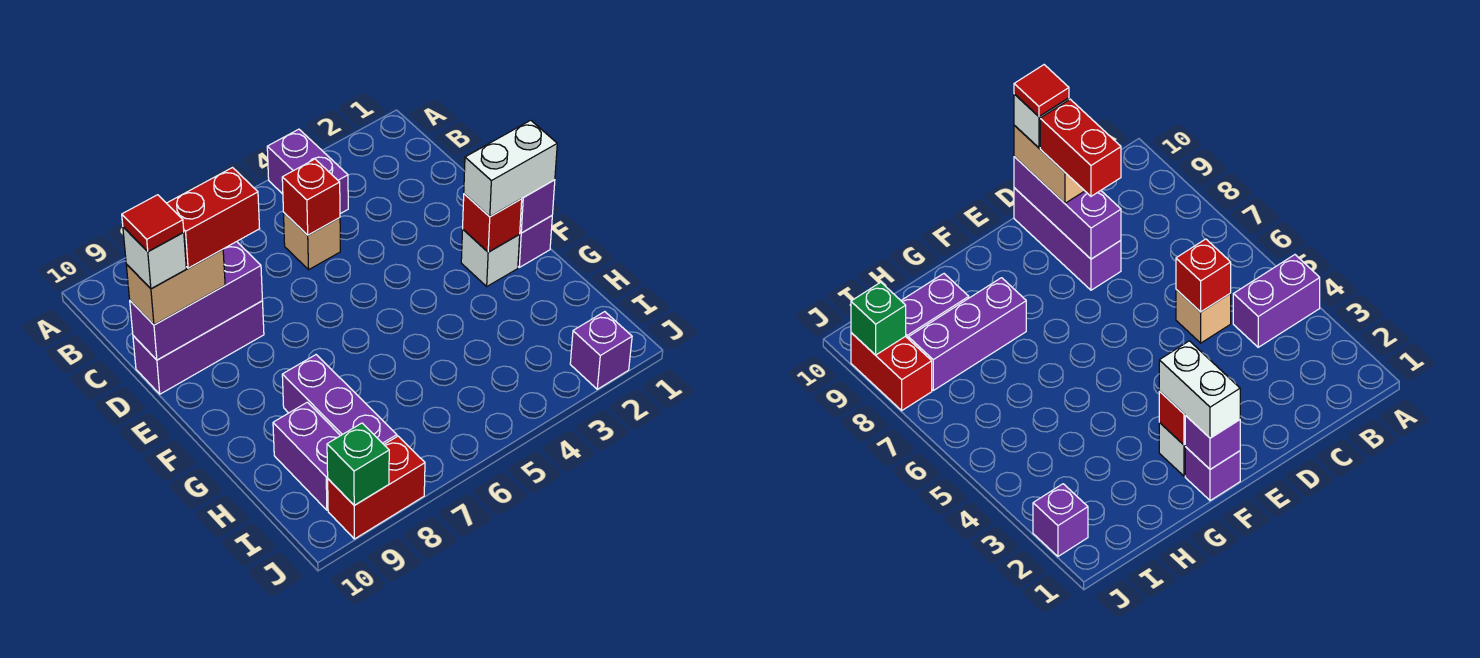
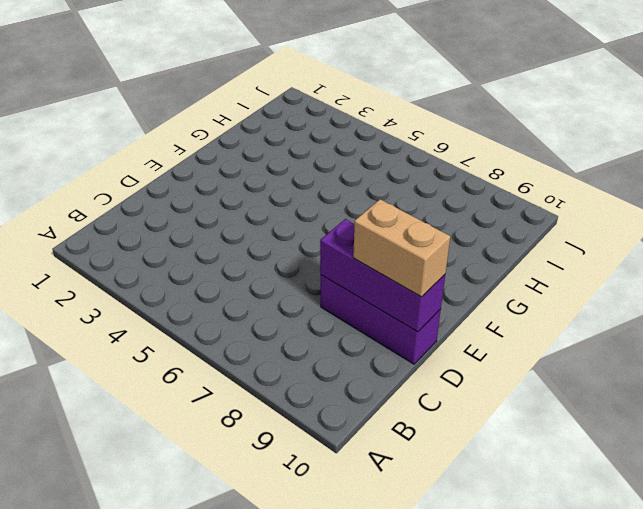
none -> purple 1x2 brick [267,129,348,214]
none -> tan 1x1 brick [284,213,340,270]
none -> purple 1x1 brick [518,216,552,267]

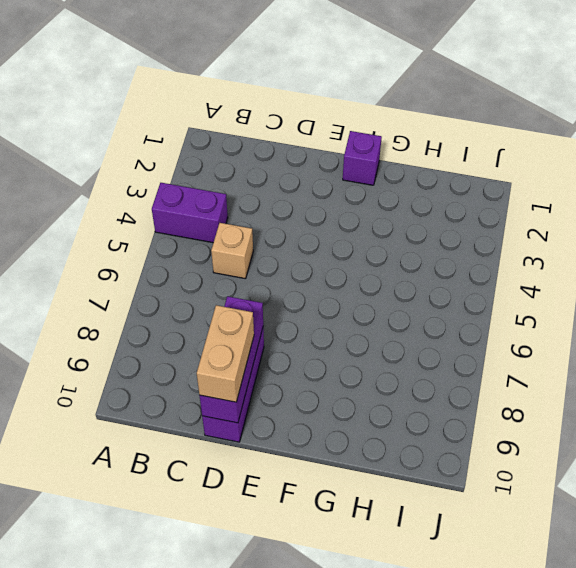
none -> white 1x1 brick [461,230,520,286]
none -> purple 1x3 brick [282,355,397,444]
none -> purple 1x2 brick [273,402,340,510]

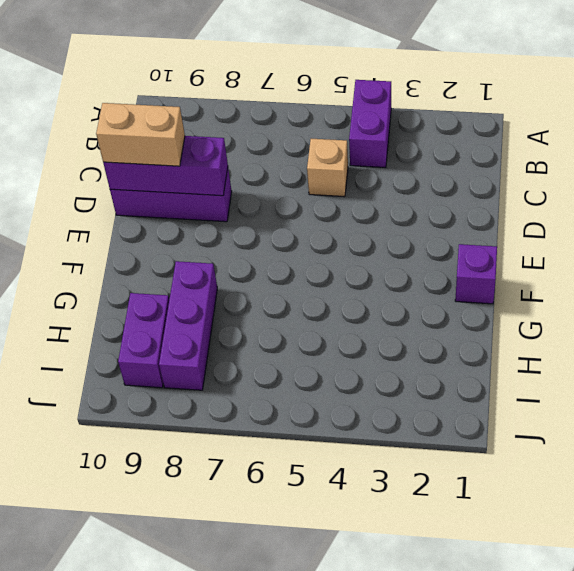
none -> white 1x1 brick [461,230,520,286]
none -> purple 1x1 brick [570,312,632,389]
none -> red 1x2 brick [328,436,425,539]

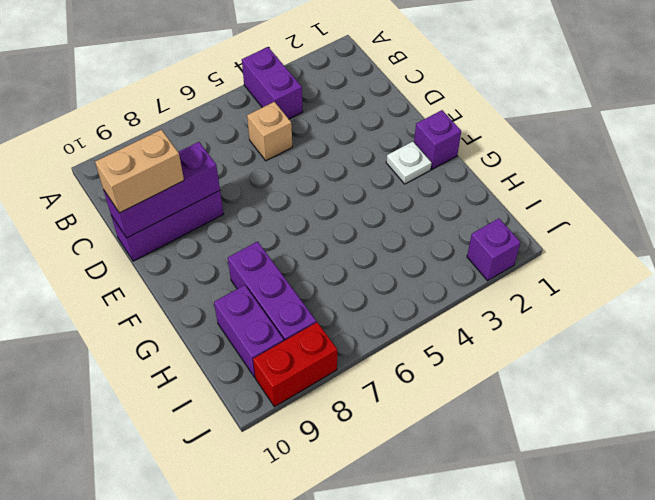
white 1x1 plate [386,142,432,184] -> white 1x1 brick [461,230,520,286]
none -> red 1x1 brick [282,159,340,235]
none -> purple 1x1 brick [520,180,555,233]
none -> red 1x1 brick [463,194,522,252]

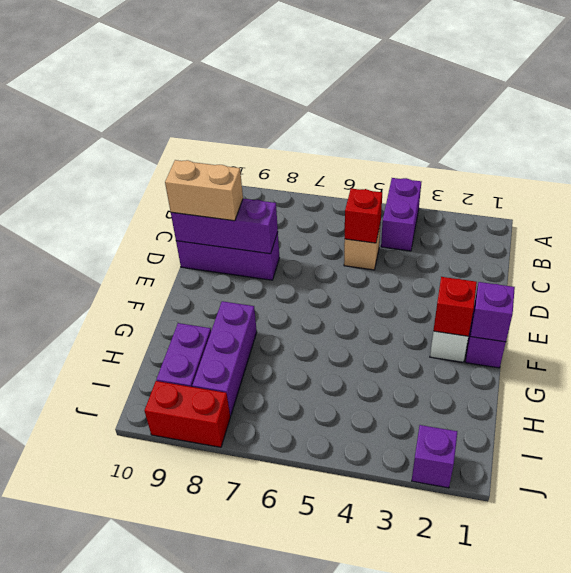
none -> green 1x1 brick [327,423,389,505]
none -> white 1x2 brick [464,120,557,217]
none -> red 1x2 brick [167,168,260,268]

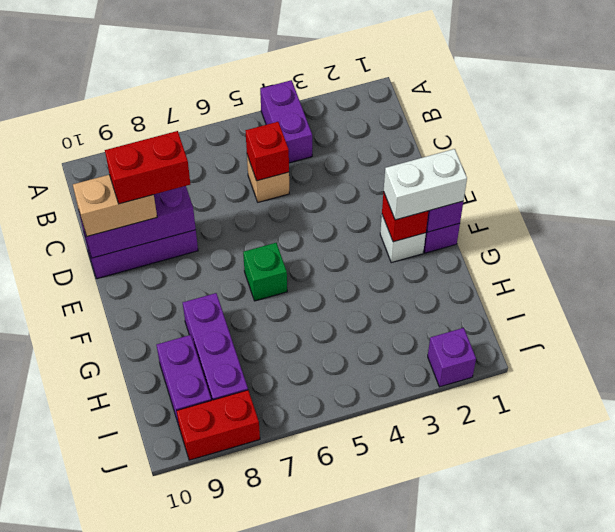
green 1x1 brick [243,243,287,301] -> green 1x1 brick moved to [327,423,389,505]
none -> white 1x1 brick [123,227,186,289]
none -> red 1x1 tile [122,195,184,251]

